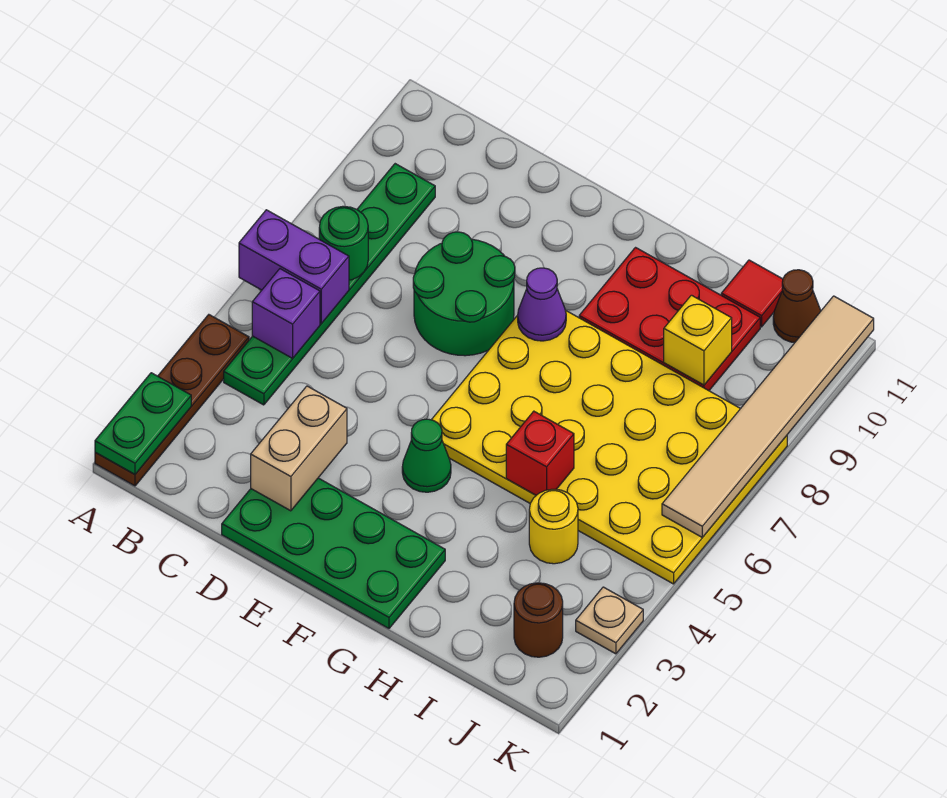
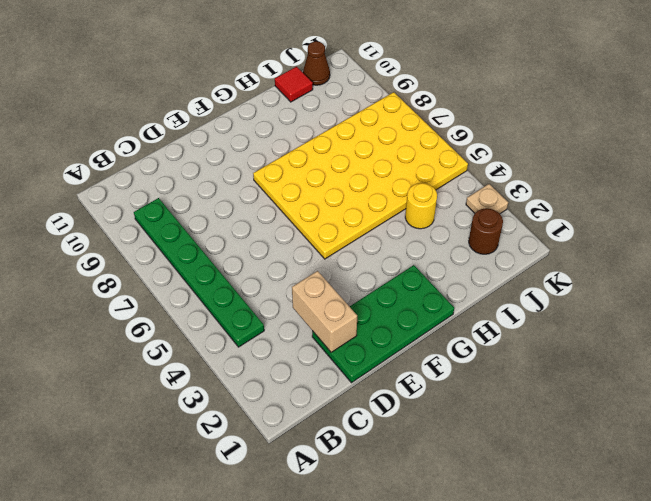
none -> brown 1x4 plate [95,315,249,486]
none -> green 2x2 round brick [413,232,515,356]
none -> green 1x1 cone [402,419,451,492]

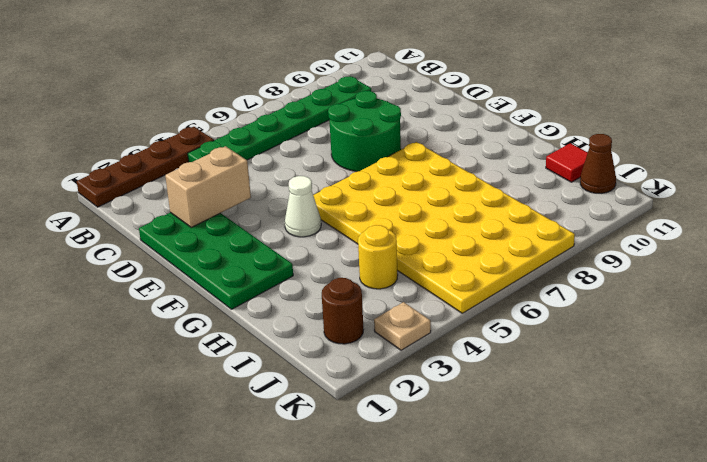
white 1x1 cone [285,176,321,237] -> green 1x1 cone [402,419,451,492]
none -> red 2x3 plate [579,248,760,391]
none -> green 1x2 plate [95,373,191,474]
none -> purple 1x2 brick [239,210,349,324]

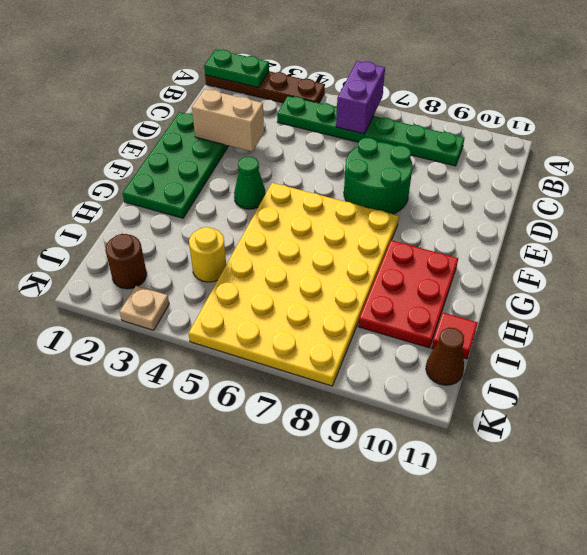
none -> purple 1x1 brick [252,269,320,358]
none -> green 1x1 round brick [319,206,368,280]
none -> purple 1x1 cone [518,268,566,341]

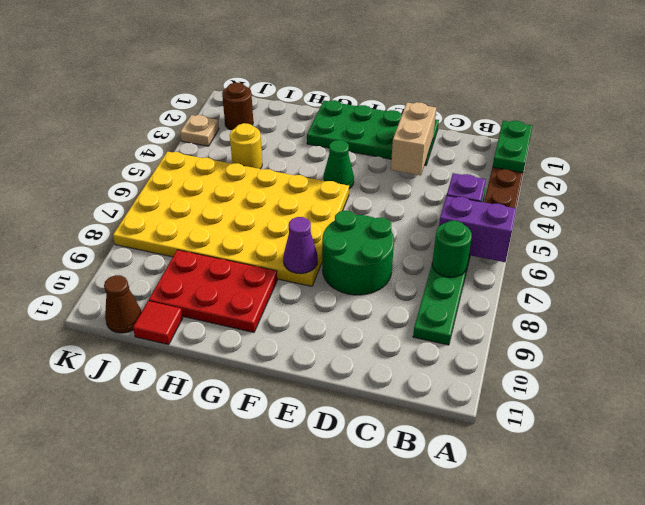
none -> red 1x1 brick [506,411,574,495]
none -> yellow 1x1 brick [664,295,732,385]
none -> tan 1x6 tile [662,296,874,537]

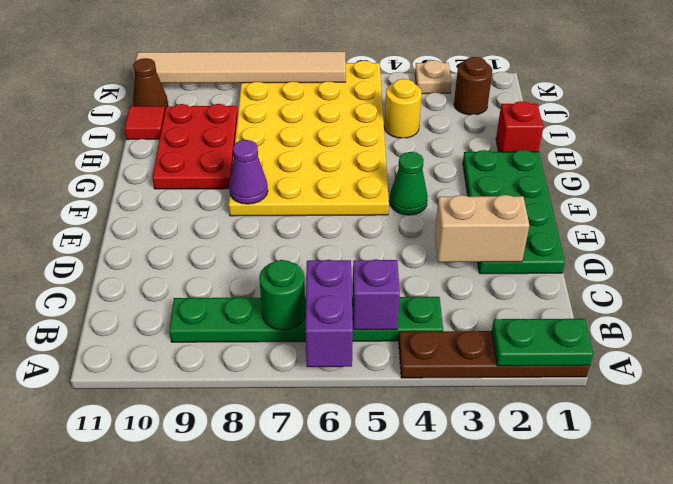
red 1x1 brick [496,101,543,152] -> red 1x1 brick moved to [506,411,574,495]
none -> green 2x2 round brick [413,232,515,356]
none -> yellow 1x1 brick [664,295,732,385]

